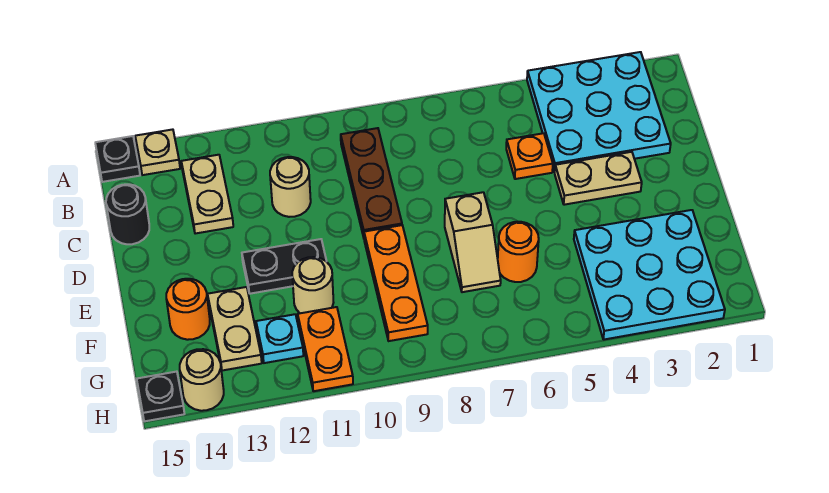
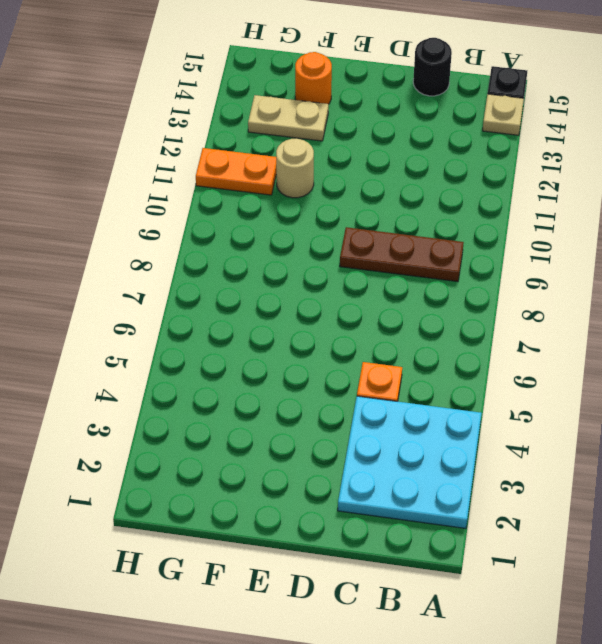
none -> tan 1x2 plate [181,155,233,234]
none -> tan 1x1 round brick [270,157,311,217]
none -> tan 1x2 plate [555,152,642,205]

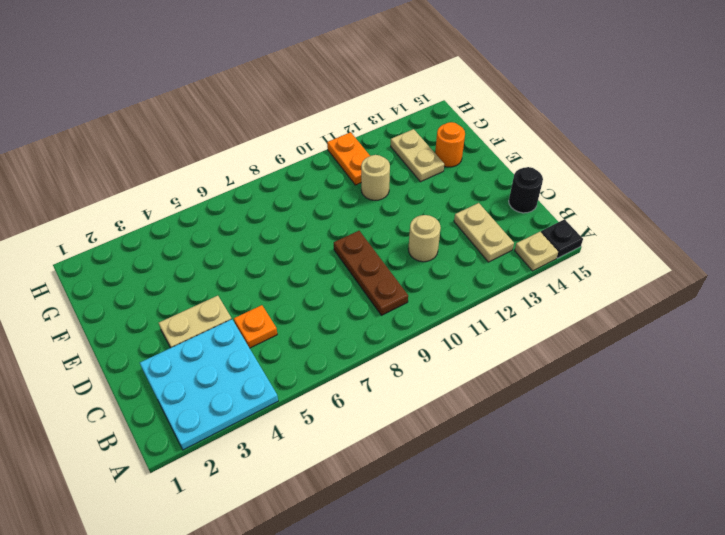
none -> tan 1x2 slope [445,192,501,292]
none -> orange 1x3 plate [364,225,428,341]
none -> black 1x2 plate [242,239,327,294]

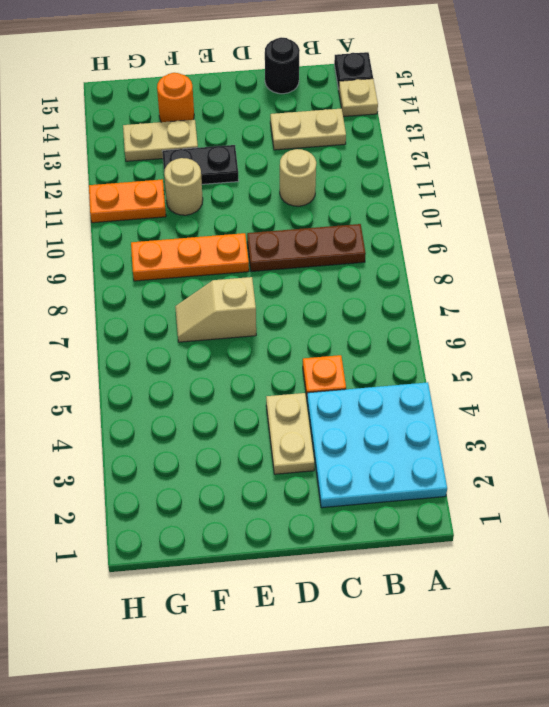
black 1x2 plate [162,145,239,184] -> black 1x2 plate turned to [242,239,327,294]
none -> cyan 3x3 plate [574,210,725,340]
none -> orange 1x1 round brick [498,222,539,282]
none -> cyan 1x1 plate [256,314,303,363]

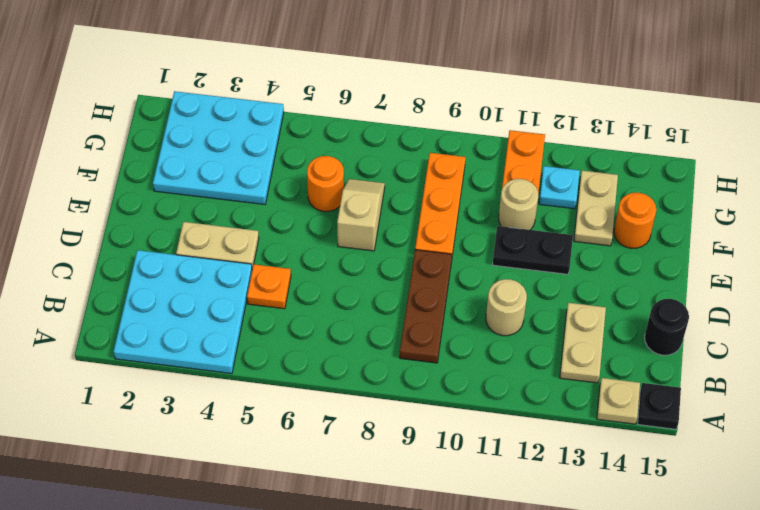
none -> tan 1x1 round brick [180,349,224,411]
none -> black 1x1 plate [137,372,184,421]

